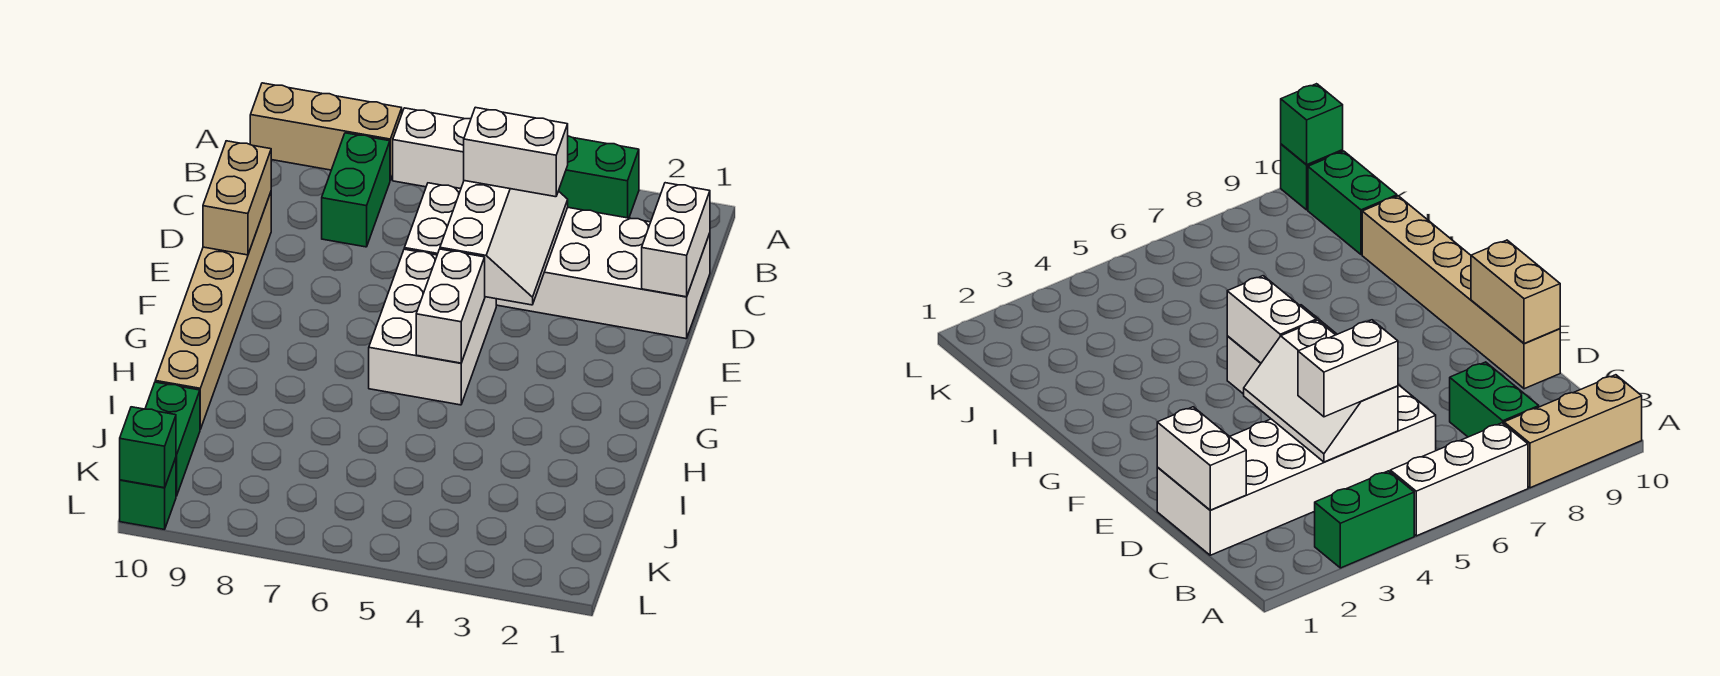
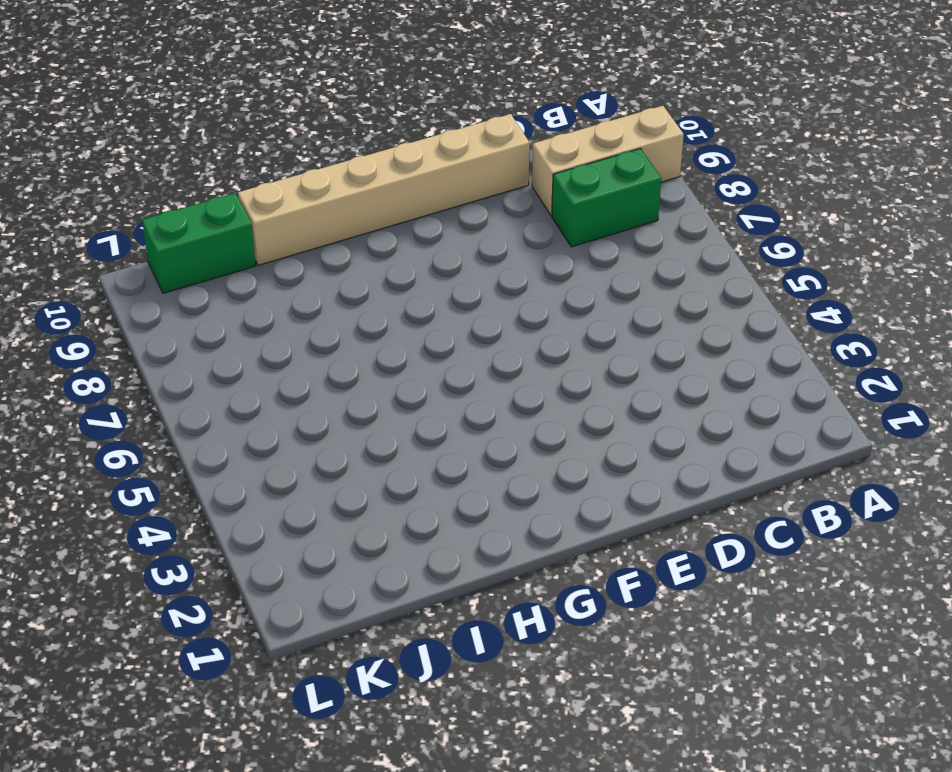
tan 1x3 brick [532,106,684,215] -> tan 1x3 brick turned to [250,83,402,180]
none -> green 1x2 brick [559,136,639,218]
none -> white 1x3 brick [393,108,471,189]
none -> white 2x6 brick [404,183,710,339]

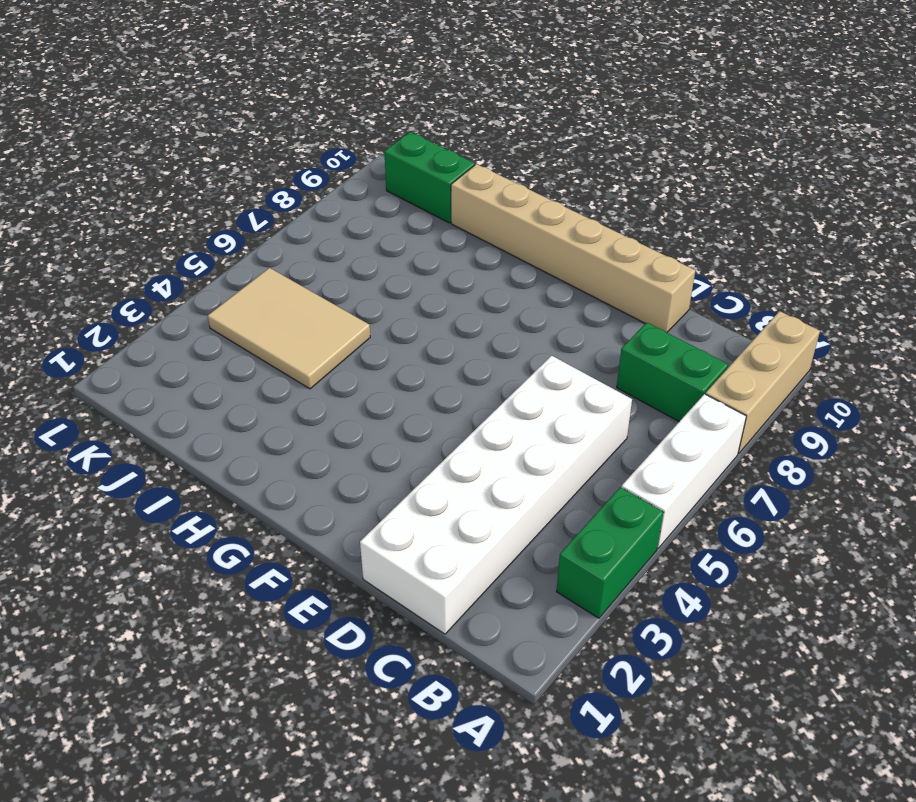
tan 2x3 tile [208,268,370,389] -> none
none -> white 2x3 brick [369,249,496,405]
none -> green 1x1 brick [120,458,176,530]
none -> white 1x2 brick [642,183,710,297]

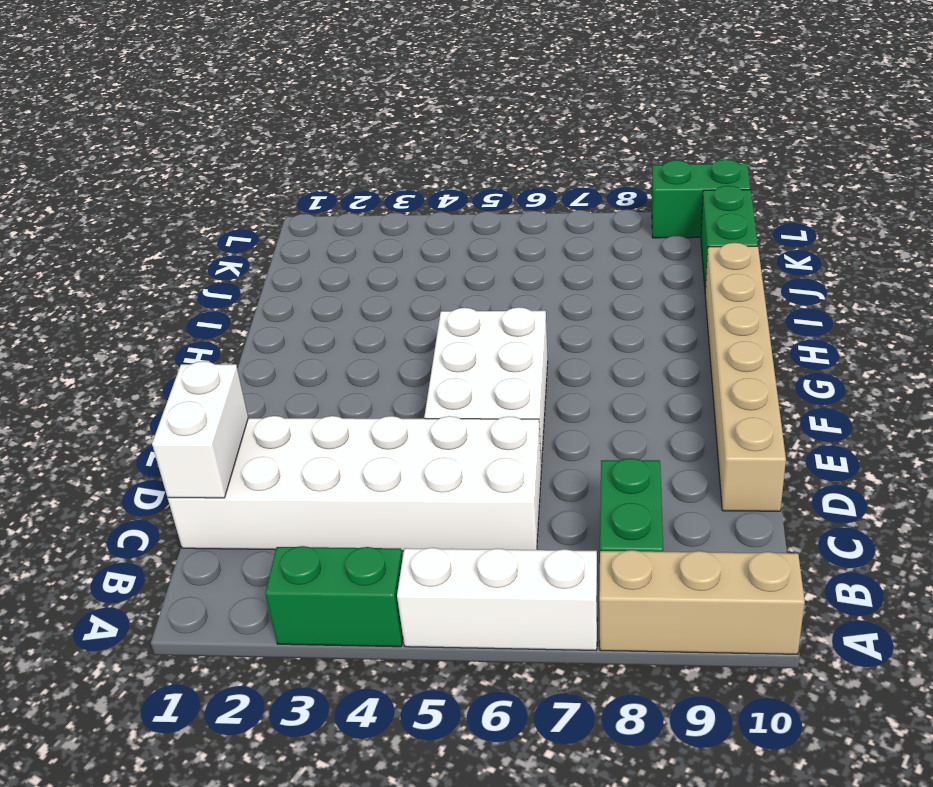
green 1x2 brick [652,160,750,238] -> green 1x1 brick [120,458,176,530]
none -> white 2x3 slope [440,181,568,305]
none -> tan 1x2 brick [203,141,271,255]
none -> white 1x2 brick [416,249,485,363]

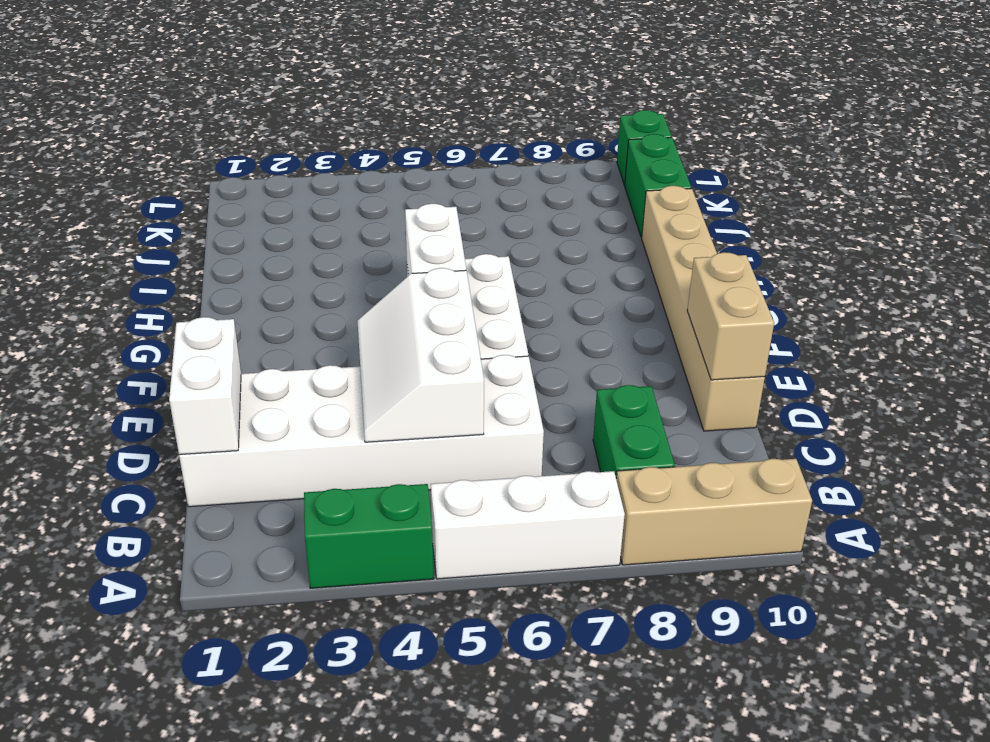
none -> green 1x1 brick [120,407,176,488]
none -> white 1x2 brick [464,107,568,197]

